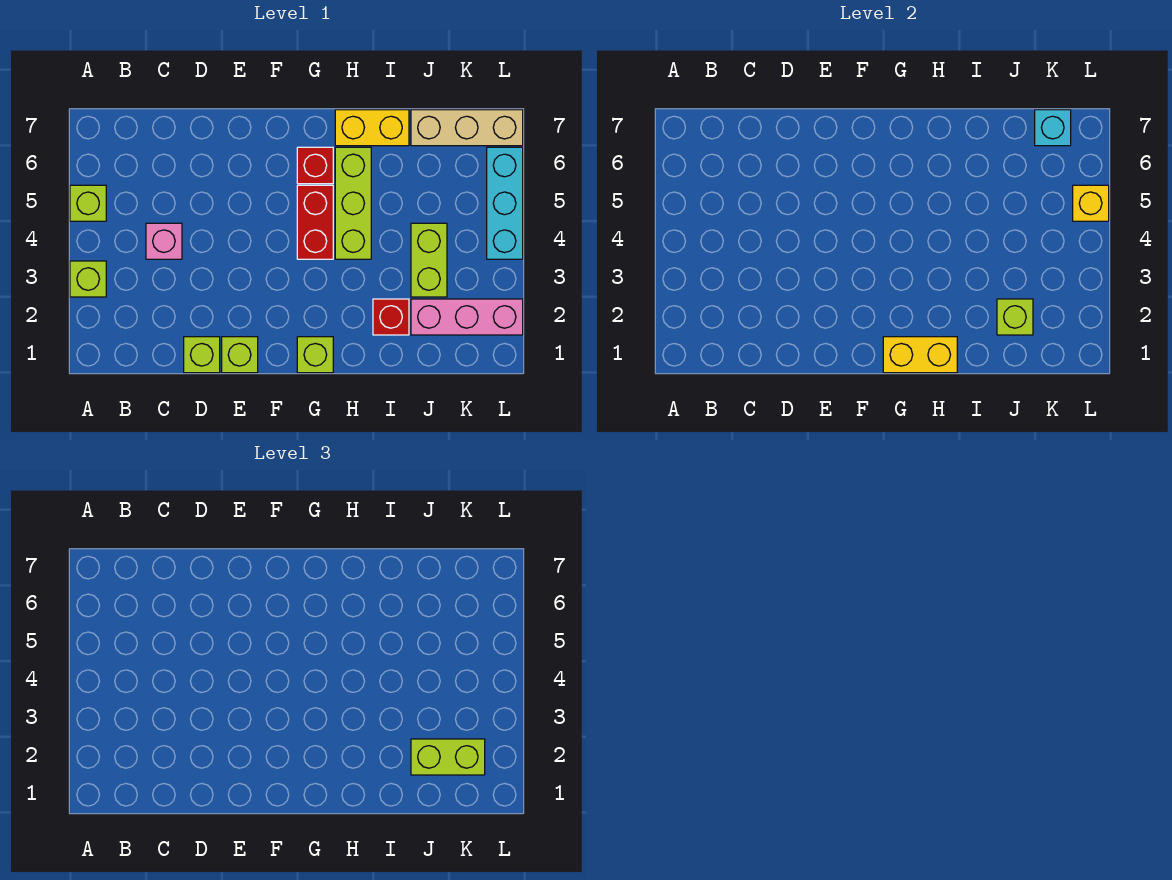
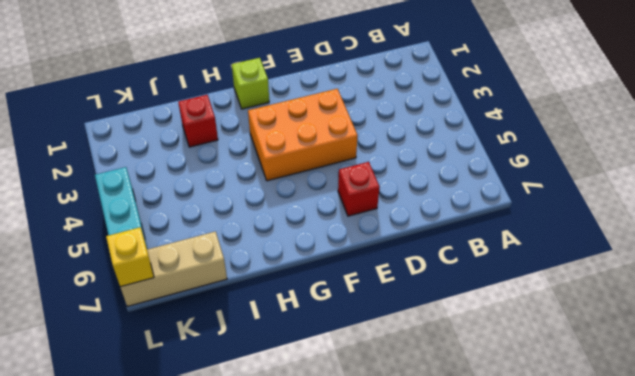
orange 2x3 brick [248,89,358,181] -> red 1x2 brick [297,185,333,259]
red 1x1 brick [338,162,380,216] -> red 1x1 brick moved to [297,147,333,184]
yellow 1x1 brick [106,227,154,287] -> yellow 1x1 brick moved to [1073,185,1109,221]
none -> lime 1x1 brick [70,261,106,297]
none -> lime 1x1 brick [70,185,106,221]
none -> pink 1x1 brick [146,223,182,259]

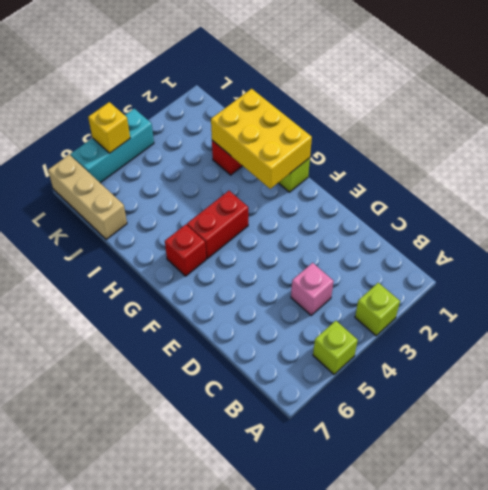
yellow 2x3 brick [211,89,312,189] -> yellow 1x2 brick [883,337,957,373]
none -> lime 1x1 brick [184,337,220,373]
none -> lime 1x1 brick [222,337,258,373]
none -> lime 1x3 brick [335,147,371,259]

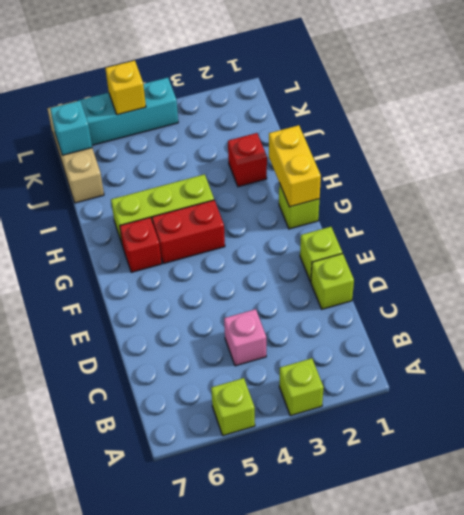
none -> yellow 1x2 brick [335,110,409,146]
none -> pink 1x3 brick [411,299,523,335]
none -> lime 1x2 brick [411,223,447,297]

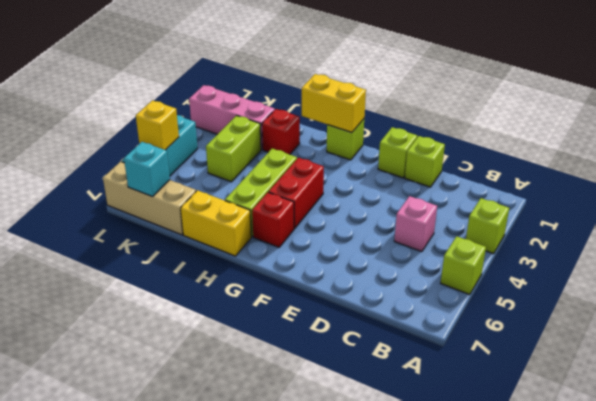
none -> lime 1x1 brick [997,299,1033,335]
none -> lime 1x2 brick [411,739,485,775]

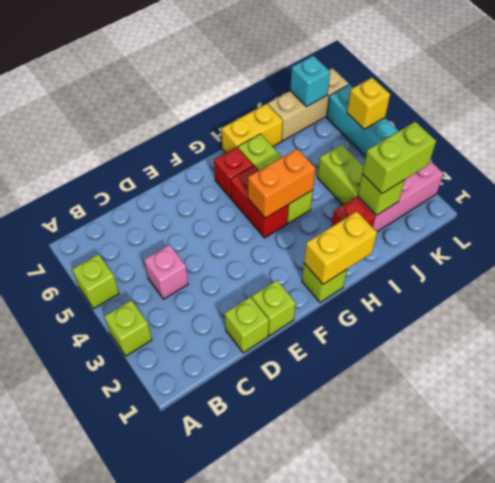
orange 1x2 brick [248,149,316,218] -> none

